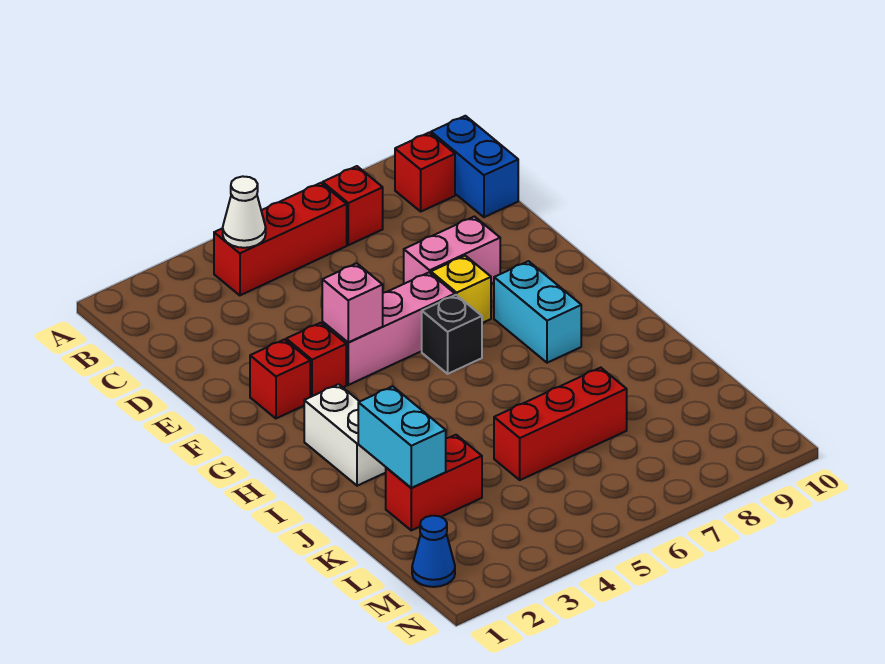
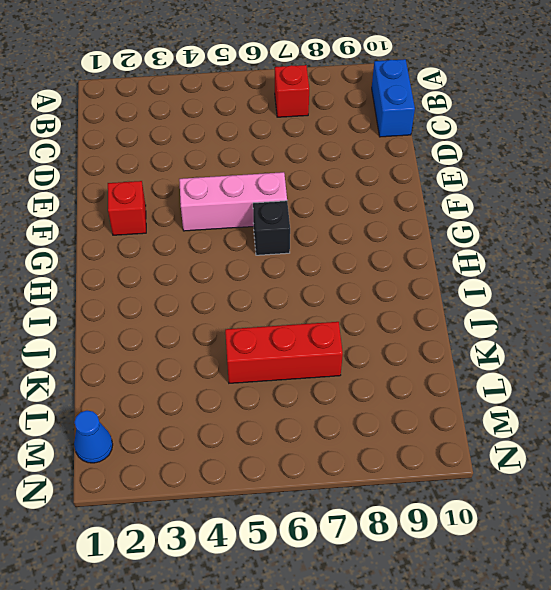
none -> red 1x3 brick [214,183,347,295]
none -> red 1x1 brick [395,133,455,211]
none -> pink 1x2 brick [404,216,500,284]

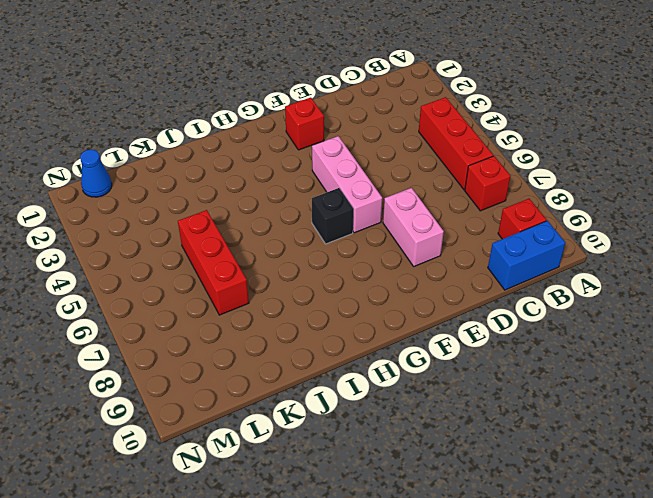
none -> red 1x1 brick [286,323,346,397]
none -> yellow 1x1 brick [431,256,491,323]
none -> cyan 1x2 brick [494,261,581,363]

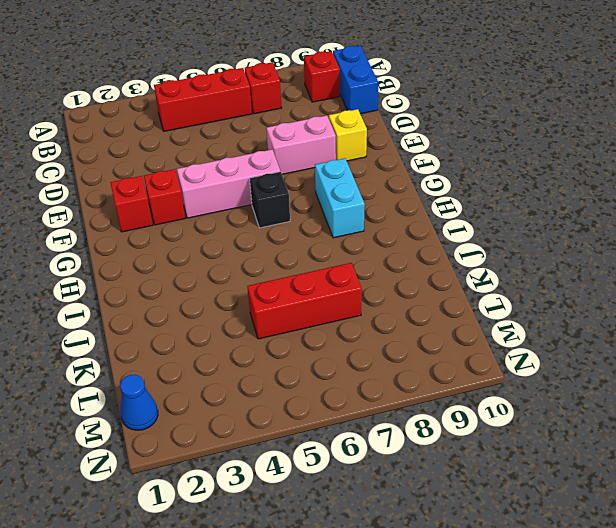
yellow 1x1 brick [329,109,367,161] -> yellow 1x1 brick moved to [431,256,491,323]
none -> white 1x2 brick [304,384,386,486]
none -> red 1x2 brick [386,435,482,530]
none -> white 1x1 cone [223,176,266,248]

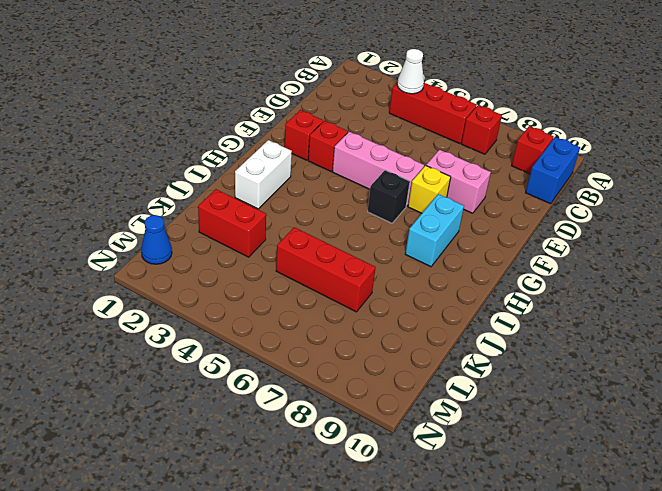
none -> pink 1x1 brick [322,263,383,342]
none -> cyan 1x2 brick [358,386,446,488]

